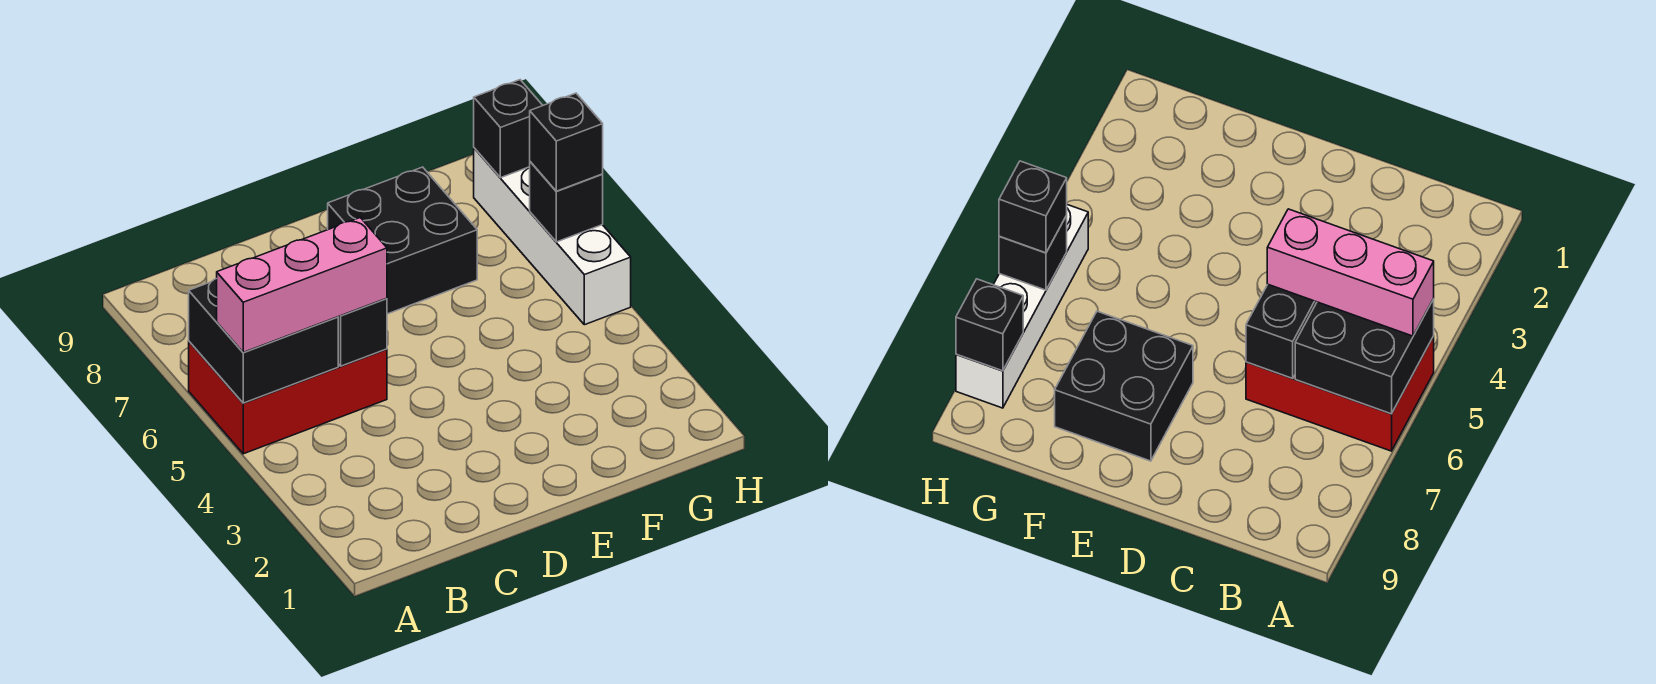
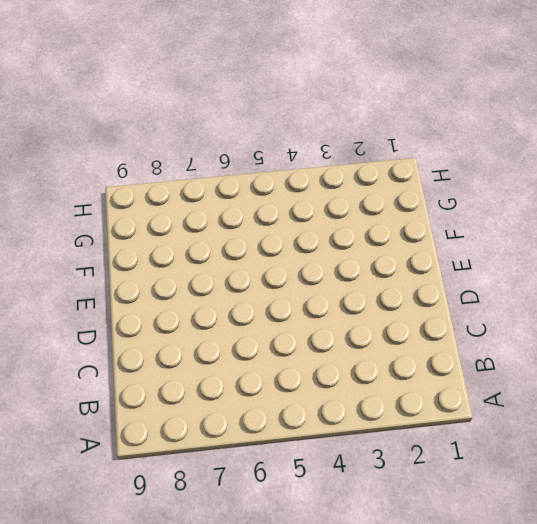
none -> red 2x3 brick [189,342,387,454]
none -> black 2x2 brick [328,167,477,314]

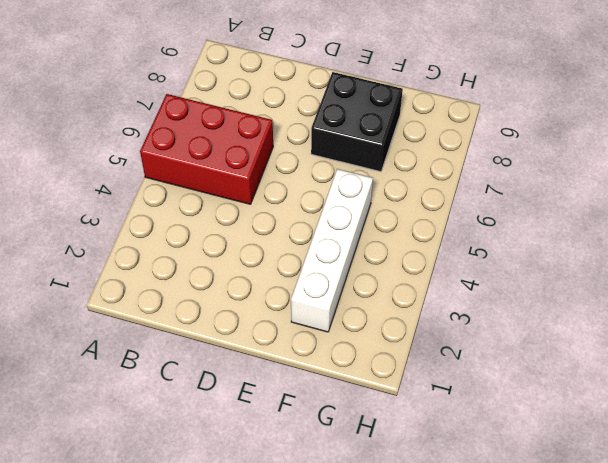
white 1x4 brick [291,169,373,332] -> white 1x4 brick moved to [473,148,631,325]
none -> black 2x2 brick [189,279,338,403]
none -> black 1x2 brick [338,298,387,366]

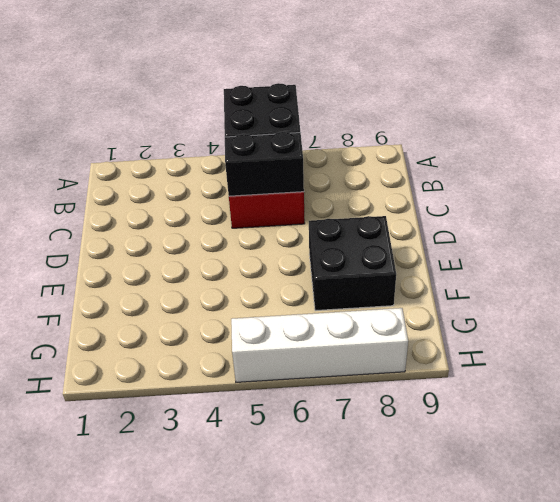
none -> black 1x1 brick [530,162,603,242]
none -> black 1x1 brick [474,80,543,178]

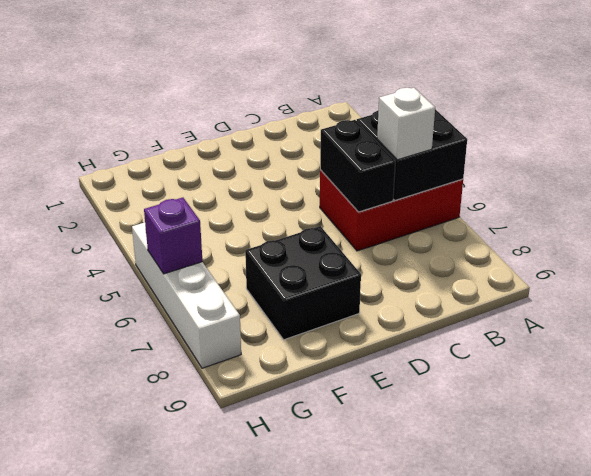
white 1x1 brick [377,88,435,160] -> none
purple 1x1 brick [144,198,202,274] -> black 1x1 brick [530,162,603,242]
none -> black 1x1 brick [474,80,543,178]
none -> pink 1x3 brick [217,218,387,352]

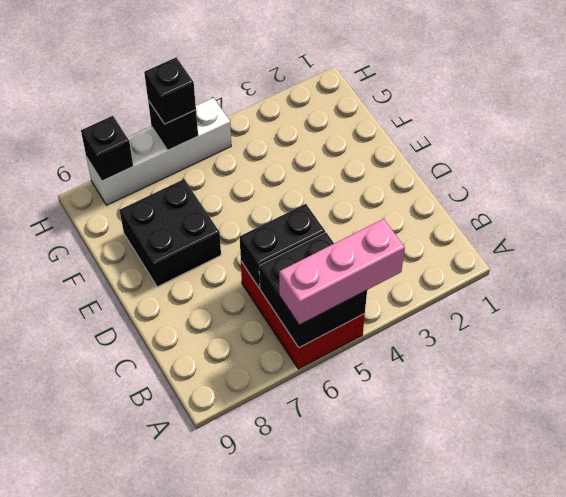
pink 1x3 brick [279,219,405,325] -> pink 1x3 brick turned to [217,218,387,352]

